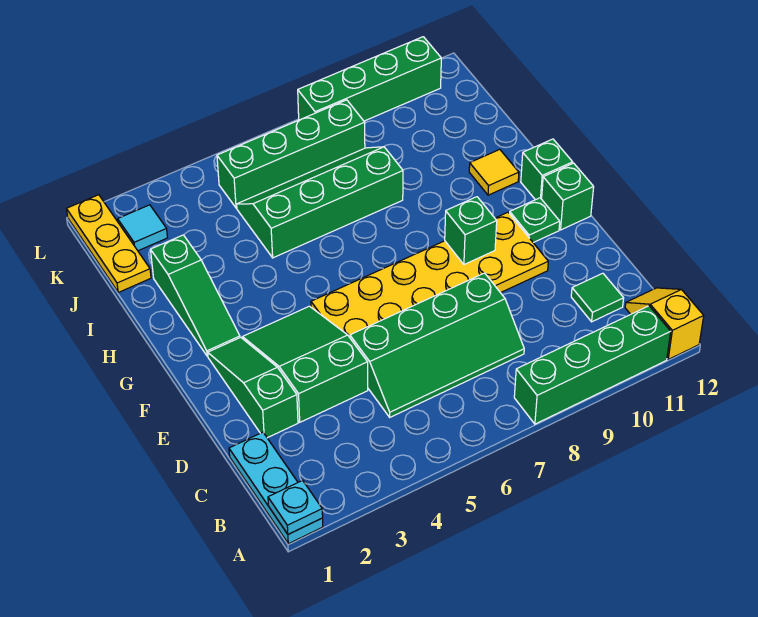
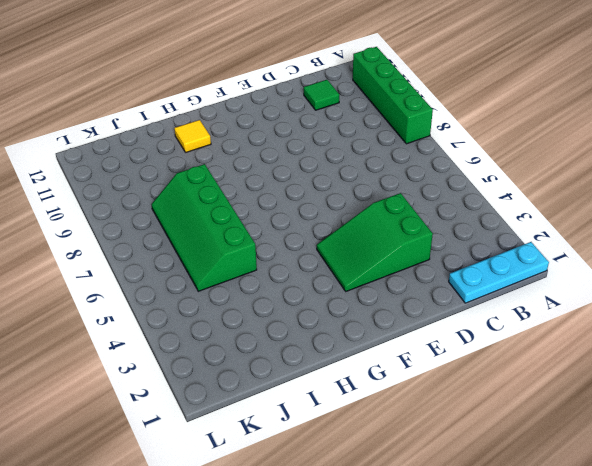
none -> yellow 1x2 slope [625,288,704,359]
none -> green 2x4 slope [350,273,524,417]
none -> green 1x3 slope [208,337,298,438]

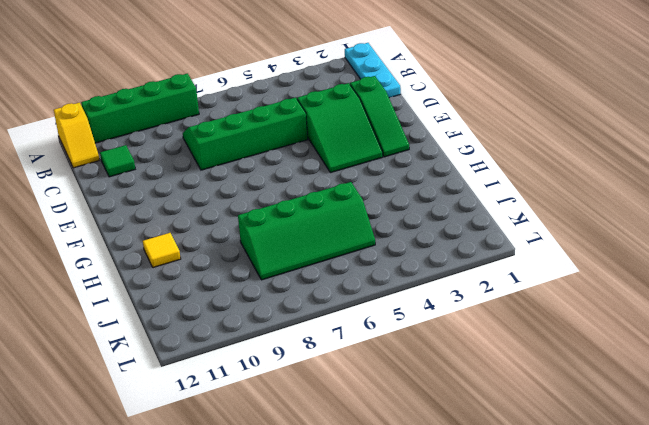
none -> yellow 2x6 plate [311,212,548,337]
none -> green 1x1 plate [510,198,560,243]
none -> green 1x1 brick [542,163,594,230]

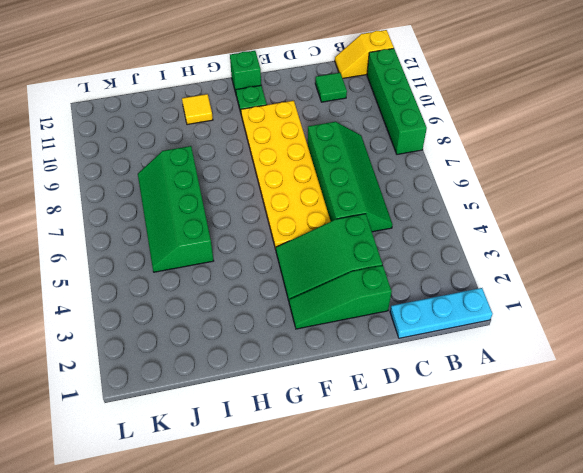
none -> green 1x3 slope [151,235,240,356]
none -> green 1x1 brick [521,139,573,200]
none -> yellow 1x3 plate [67,195,151,292]

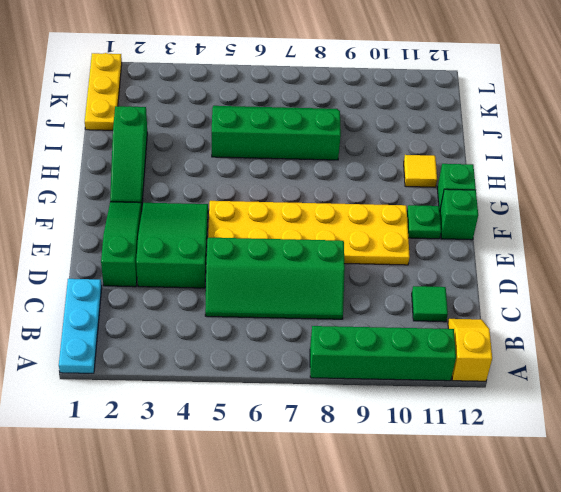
none -> cyan 1x1 tile [118,205,167,251]
none -> green 1x4 brick [217,100,365,208]
none -> green 1x4 brick [298,37,441,121]

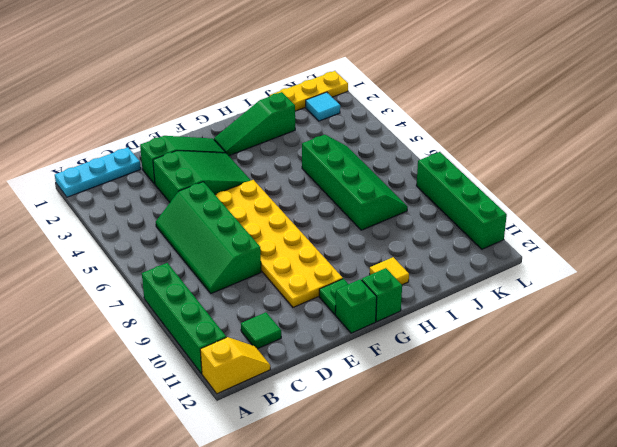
none -> green 1x4 brick [217,100,365,208]
none -> cyan 1x1 plate [268,480,323,534]
none -> green 1x1 brick [445,197,497,264]

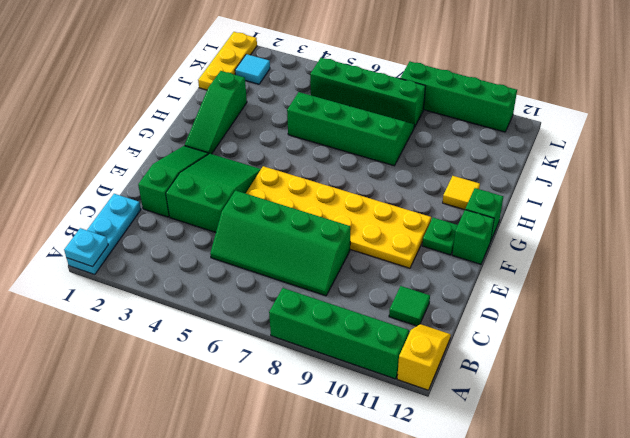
none -> green 1x1 brick [445,197,497,264]

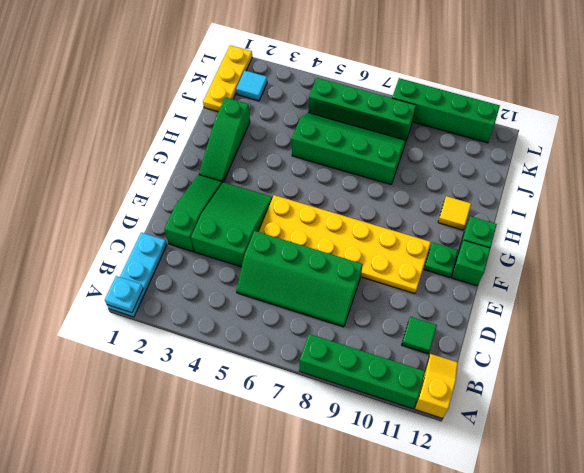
none -> green 1x1 brick [445,197,497,264]

